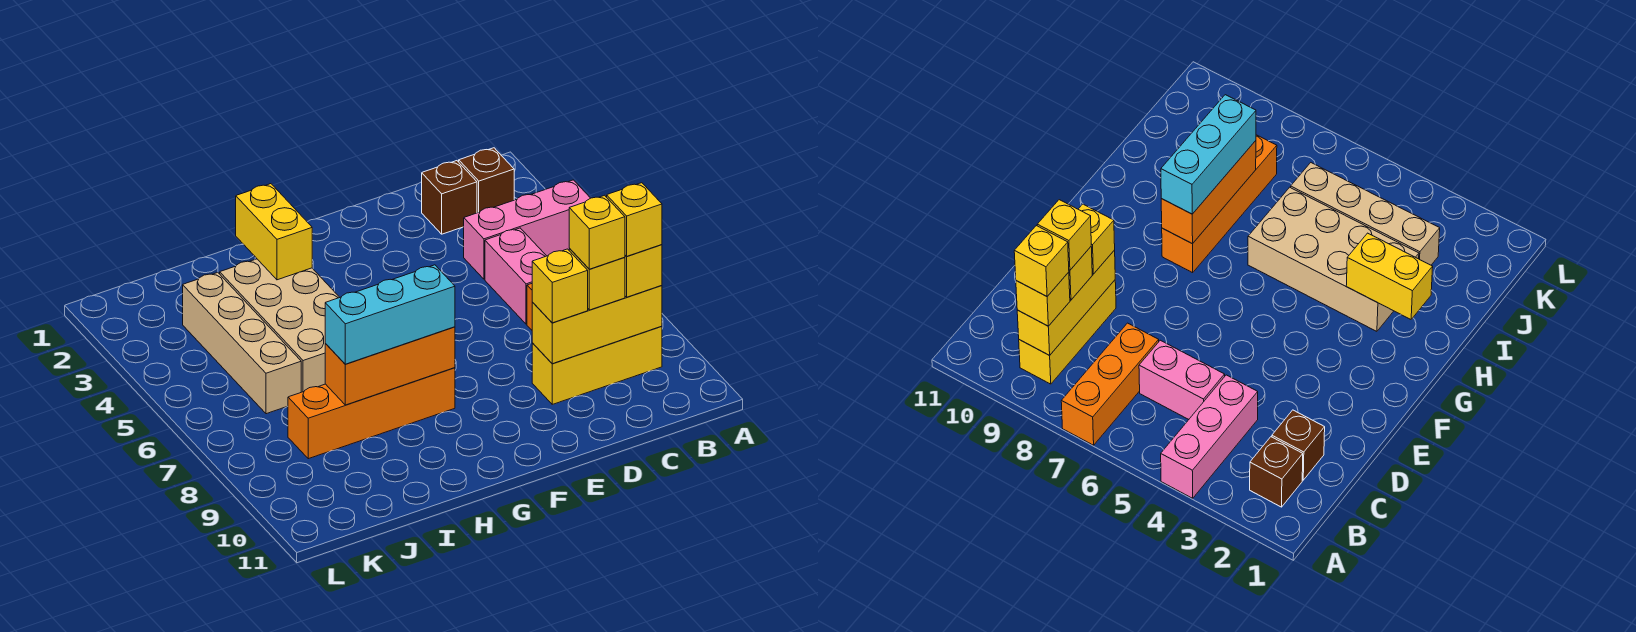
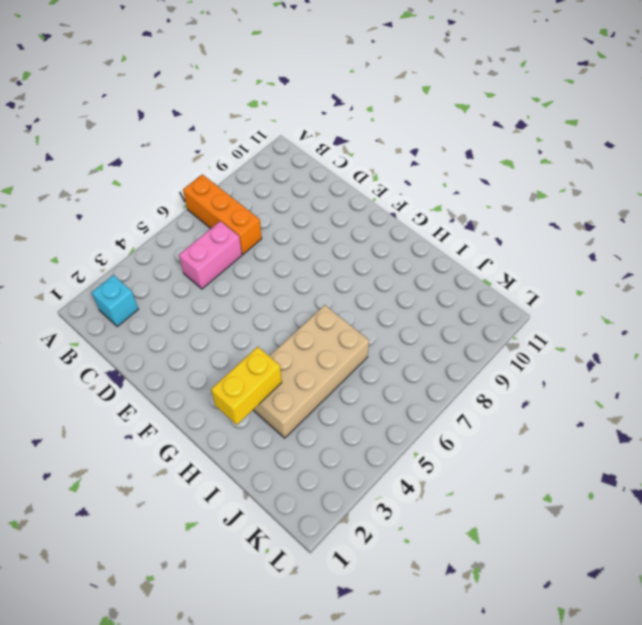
cyan 1x1 brick [92,275,138,327] -> brown 1x1 brick [459,148,514,213]
none -> pink 1x3 brick [464,180,590,279]
none -> yellow 1x3 brick [532,326,662,404]
none -> brown 1x1 brick [422,161,477,234]

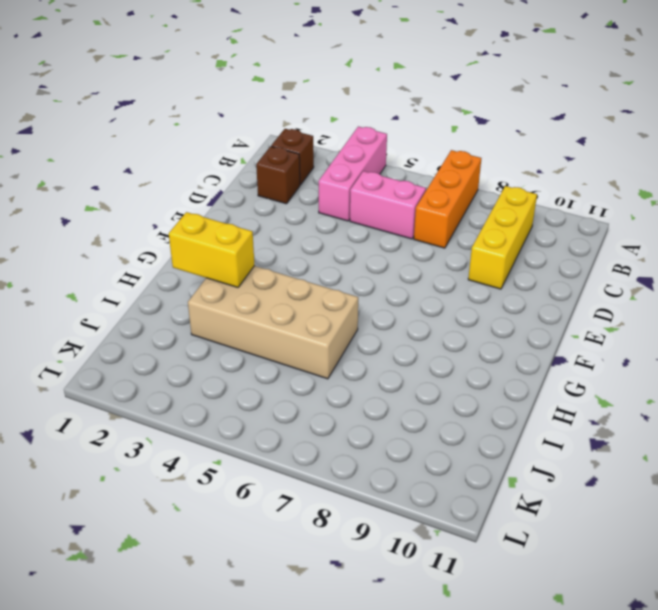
none -> orange 1x4 brick [288,368,455,459]
none -> tan 1x4 brick [183,273,301,414]
none -> yellow 1x3 brick [532,285,662,364]

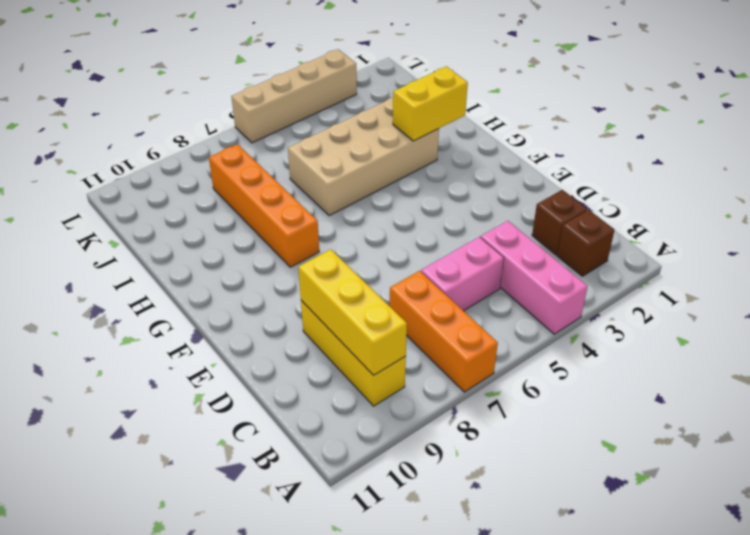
tan 1x4 brick [231,49,357,143] -> tan 1x4 brick moved to [183,273,301,414]
none -> orange 1x3 brick [325,327,455,405]
none -> yellow 1x1 brick [625,245,662,297]
none -> yellow 1x1 brick [569,249,625,310]

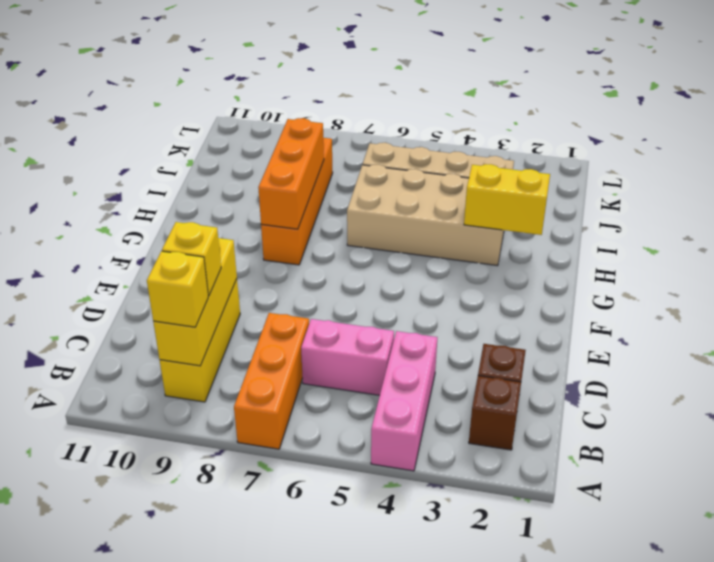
none -> yellow 1x1 brick [532,249,588,323]
none -> cyan 1x3 brick [325,265,455,364]
none -> yellow 1x1 brick [607,183,662,256]

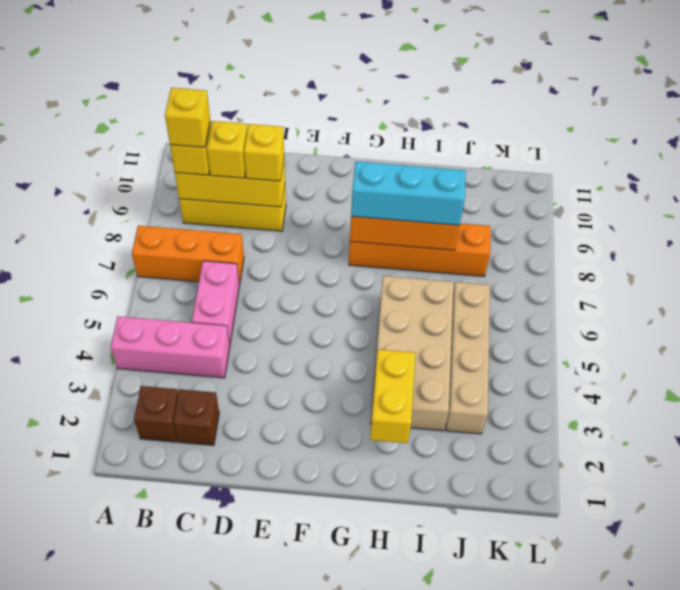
none -> yellow 1x1 brick [569,195,625,269]

